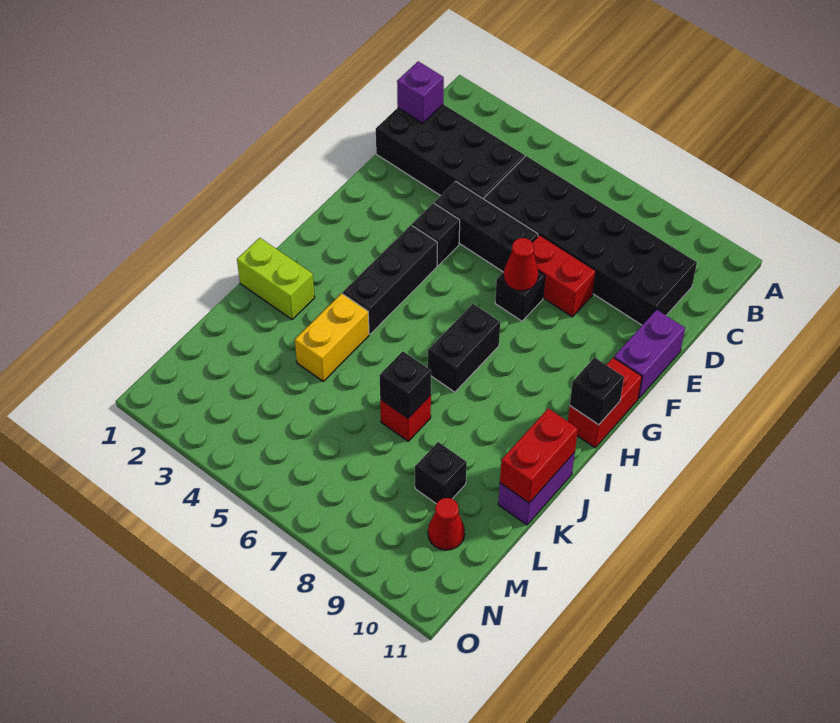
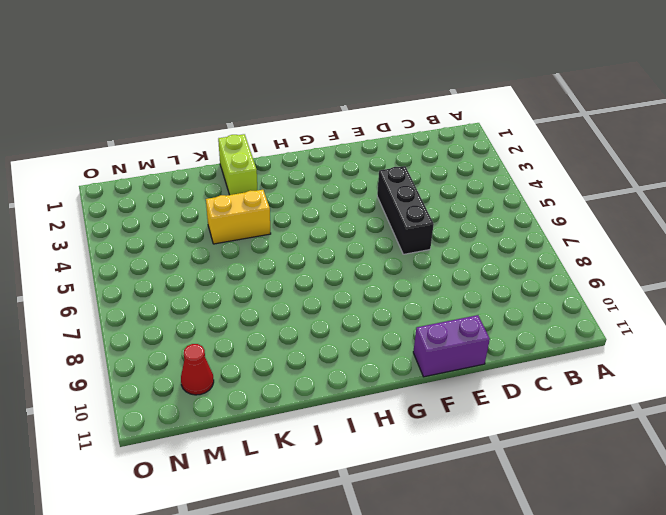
none -> black 2x4 brick [376,104,525,199]
none -> black 2x6 brick [484,156,697,325]
none -> red 1x2 brick [532,235,596,317]

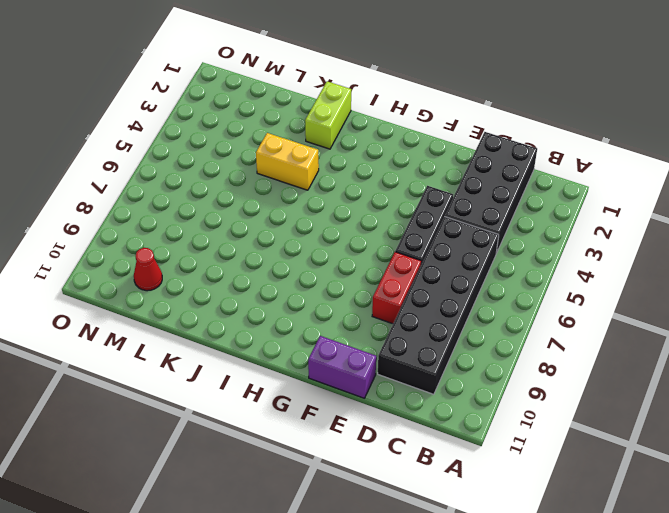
none -> black 1x1 brick [412,203,460,266]
none -> black 1x1 brick [495,271,545,321]
none -> black 1x3 brick [343,225,437,334]

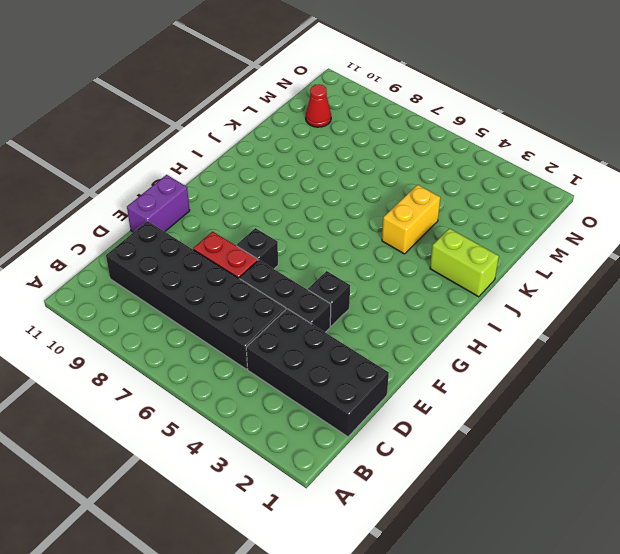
none -> black 1x3 brick [343,225,437,334]
none -> red 1x2 brick [568,358,642,448]
none -> black 1x2 brick [428,304,500,392]

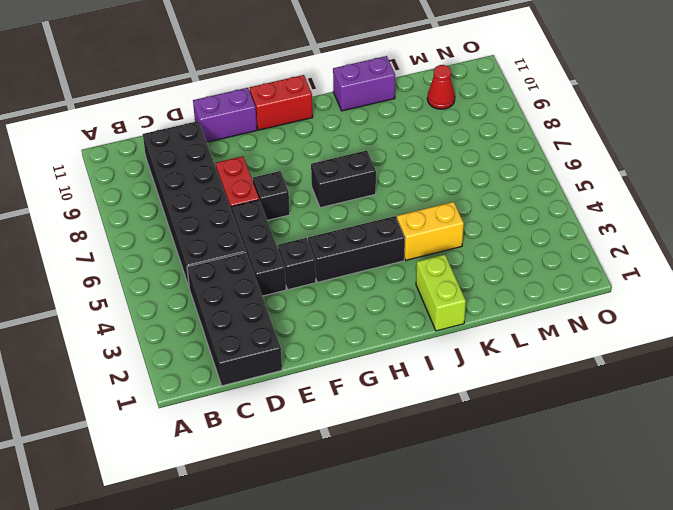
none -> red 1x1 brick [380,395,431,441]
none -> black 1x1 brick [415,442,467,504]
none -> purple 1x1 brick [397,61,444,123]

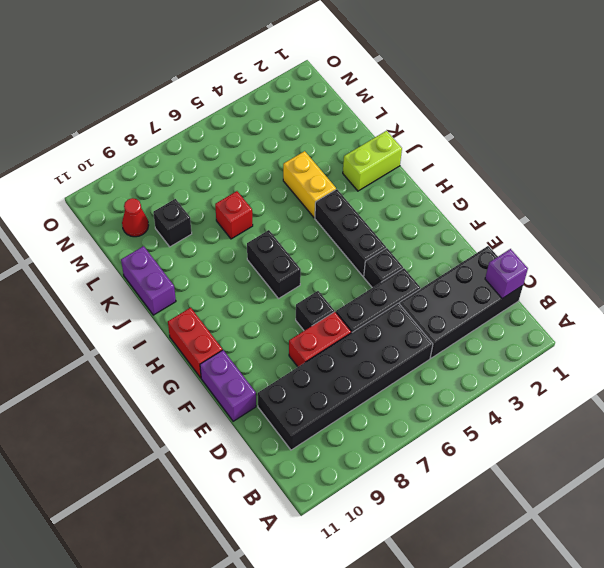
none -> red 1x1 cone [504,238,538,291]
none -> black 1x1 brick [570,357,624,425]
none -> red 1x2 brick [500,408,578,503]

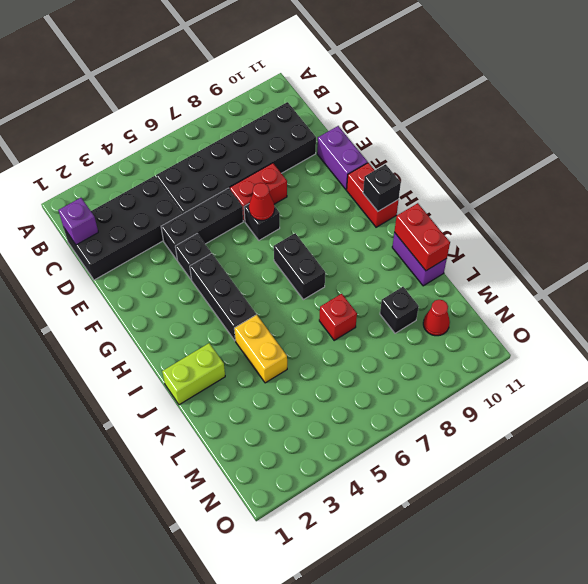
none -> black 1x1 brick [379,351,431,418]

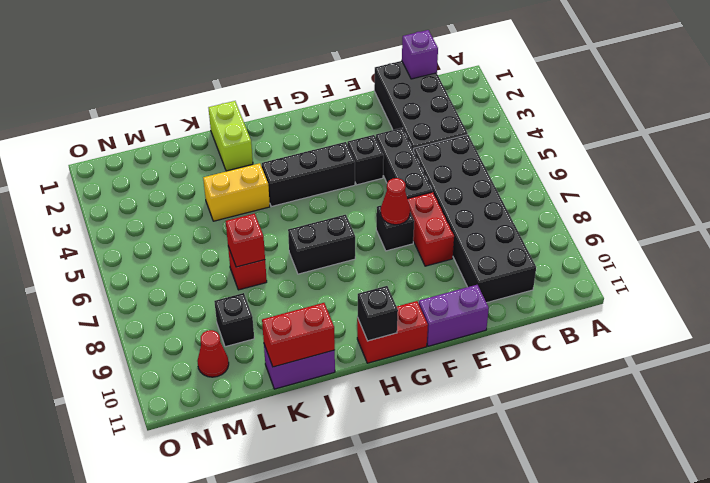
red 1x1 brick [226,213,265,267] -> black 1x1 brick [379,351,431,418]

